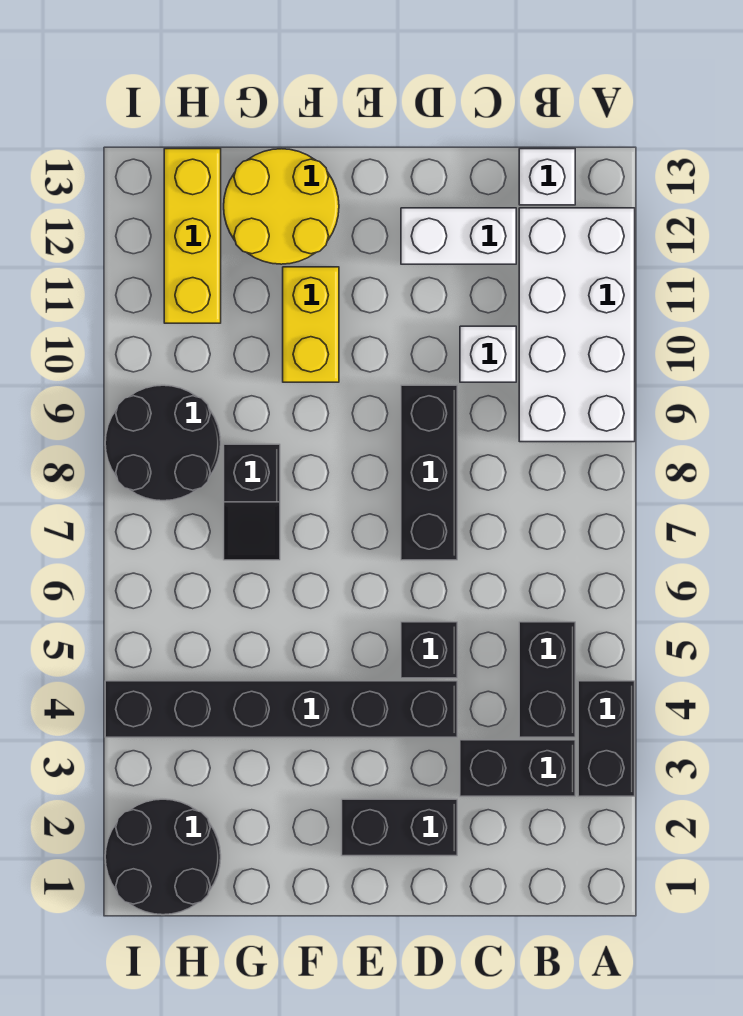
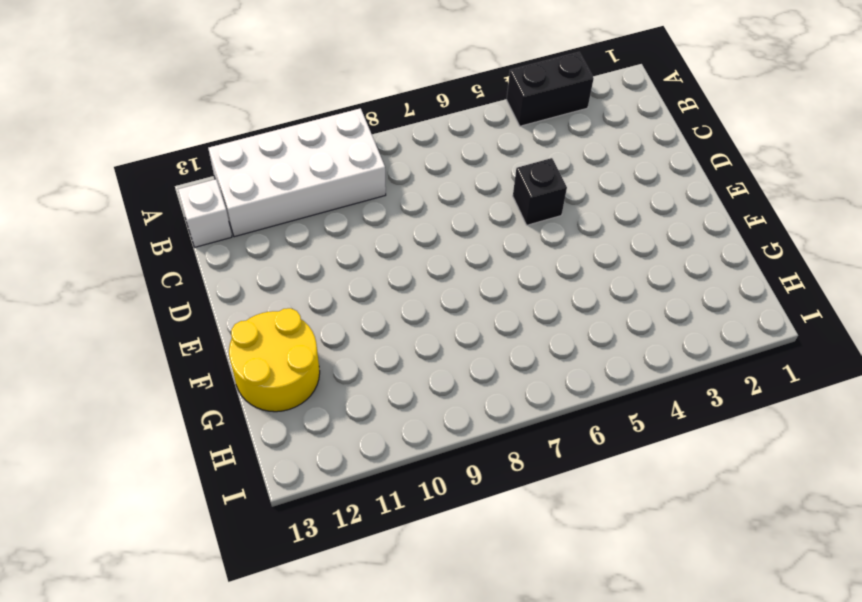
none -> black 1x2 brick [460,740,575,796]
none -> black 1x2 brick [519,622,575,737]
none -> white 1x1 brick [460,326,516,382]

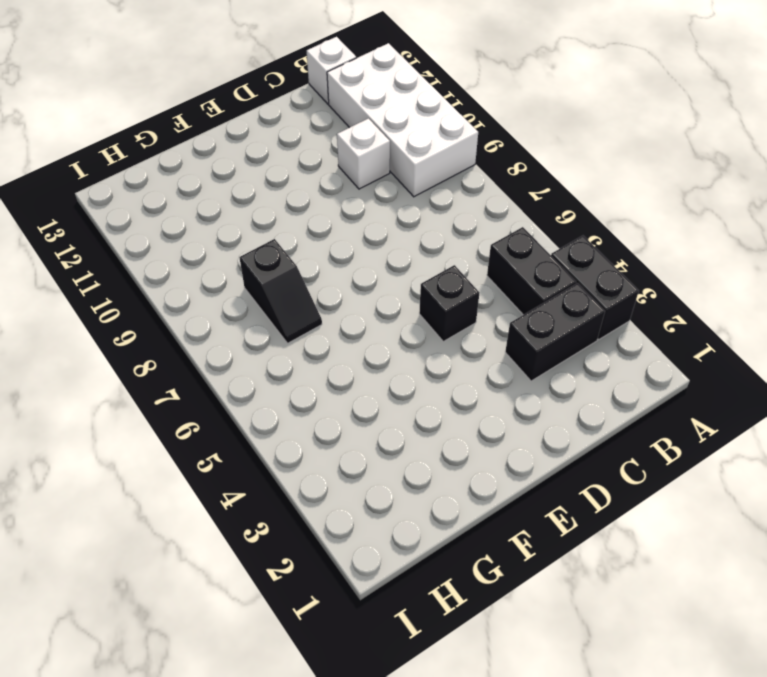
none -> white 1x2 brick [401,208,516,264]
none -> black 1x2 brick [342,799,457,856]
none -> black 1x6 brick [105,681,457,737]

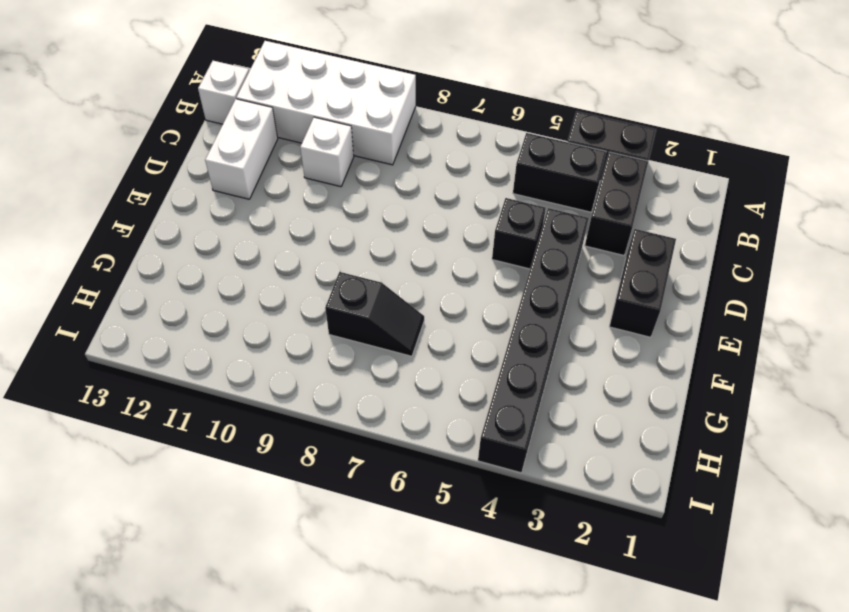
none -> black 1x3 brick [401,385,457,560]
none -> yellow 1x2 brick [283,267,339,382]
none -> yellow 2x2 round brick [224,149,339,264]

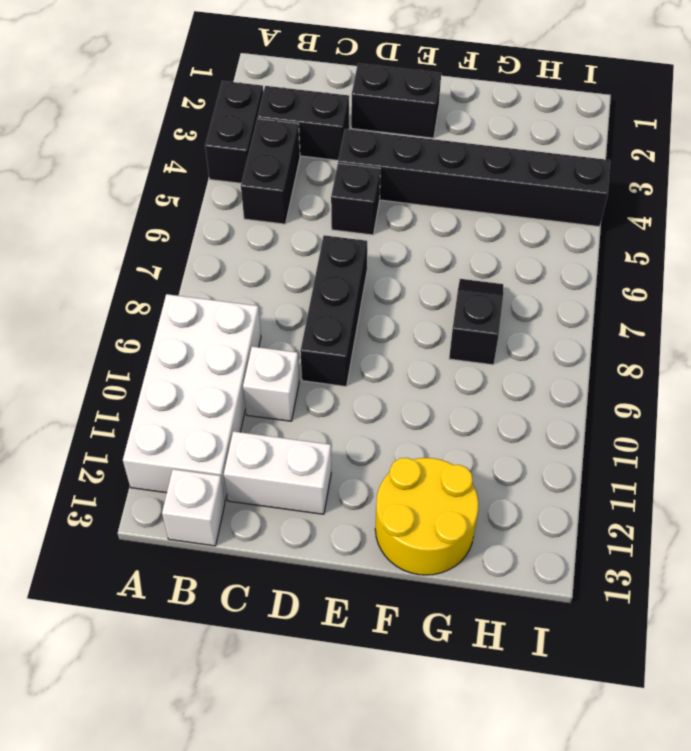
none -> yellow 1x2 brick [283,267,339,382]
none -> black 2x2 round brick [105,799,221,915]
none -> black 2x2 round brick [105,385,221,501]

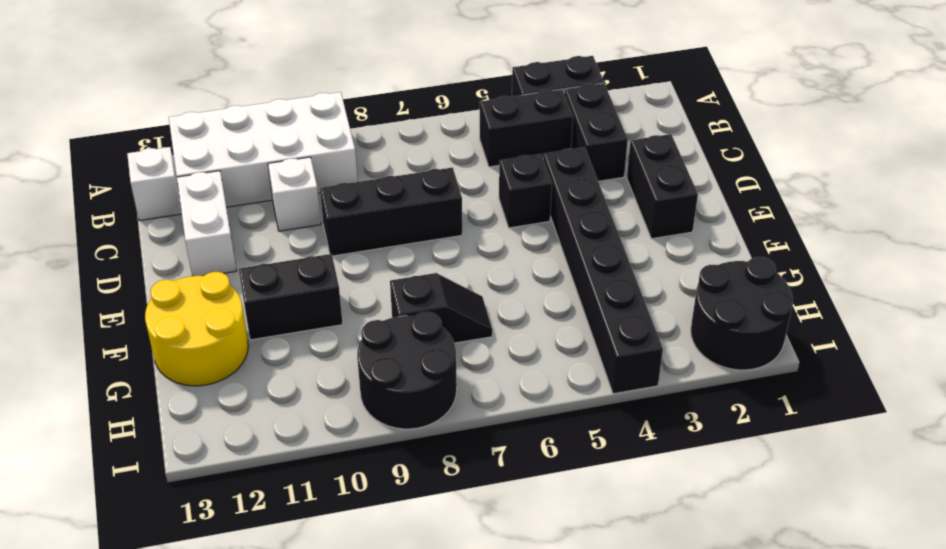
black 1x2 brick [239,254,343,340] -> yellow 1x2 brick [283,267,339,382]
none -> yellow 1x3 brick [164,149,221,323]

